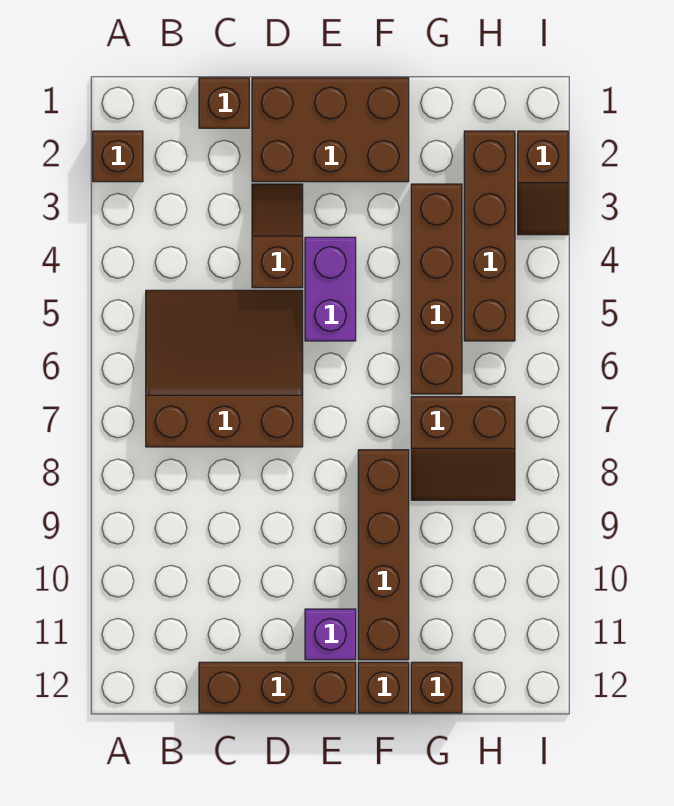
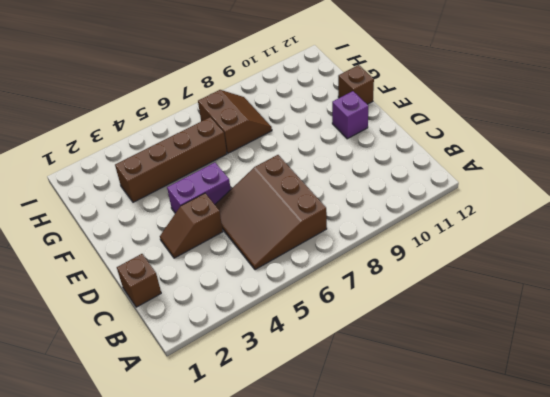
none -> brown 1x1 brick [93,131,143,182]
none -> brown 1x3 brick [199,662,356,713]
none -> brown 2x3 brick [252,78,409,182]

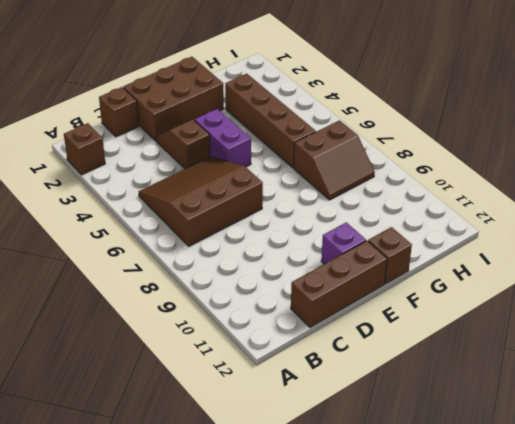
none -> brown 1x4 brick [358,450,409,660]
none -> brown 1x1 brick [411,662,462,713]
none -> brown 1x4 brick [464,131,515,341]

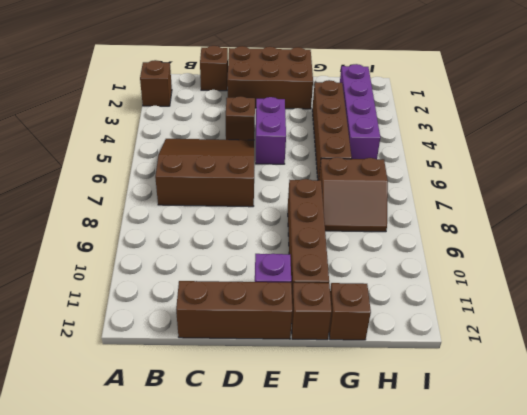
purple 1x4 brick [340,64,380,159] -> brown 1x4 brick [464,131,515,341]
none -> brown 1x2 slope [518,131,568,235]

